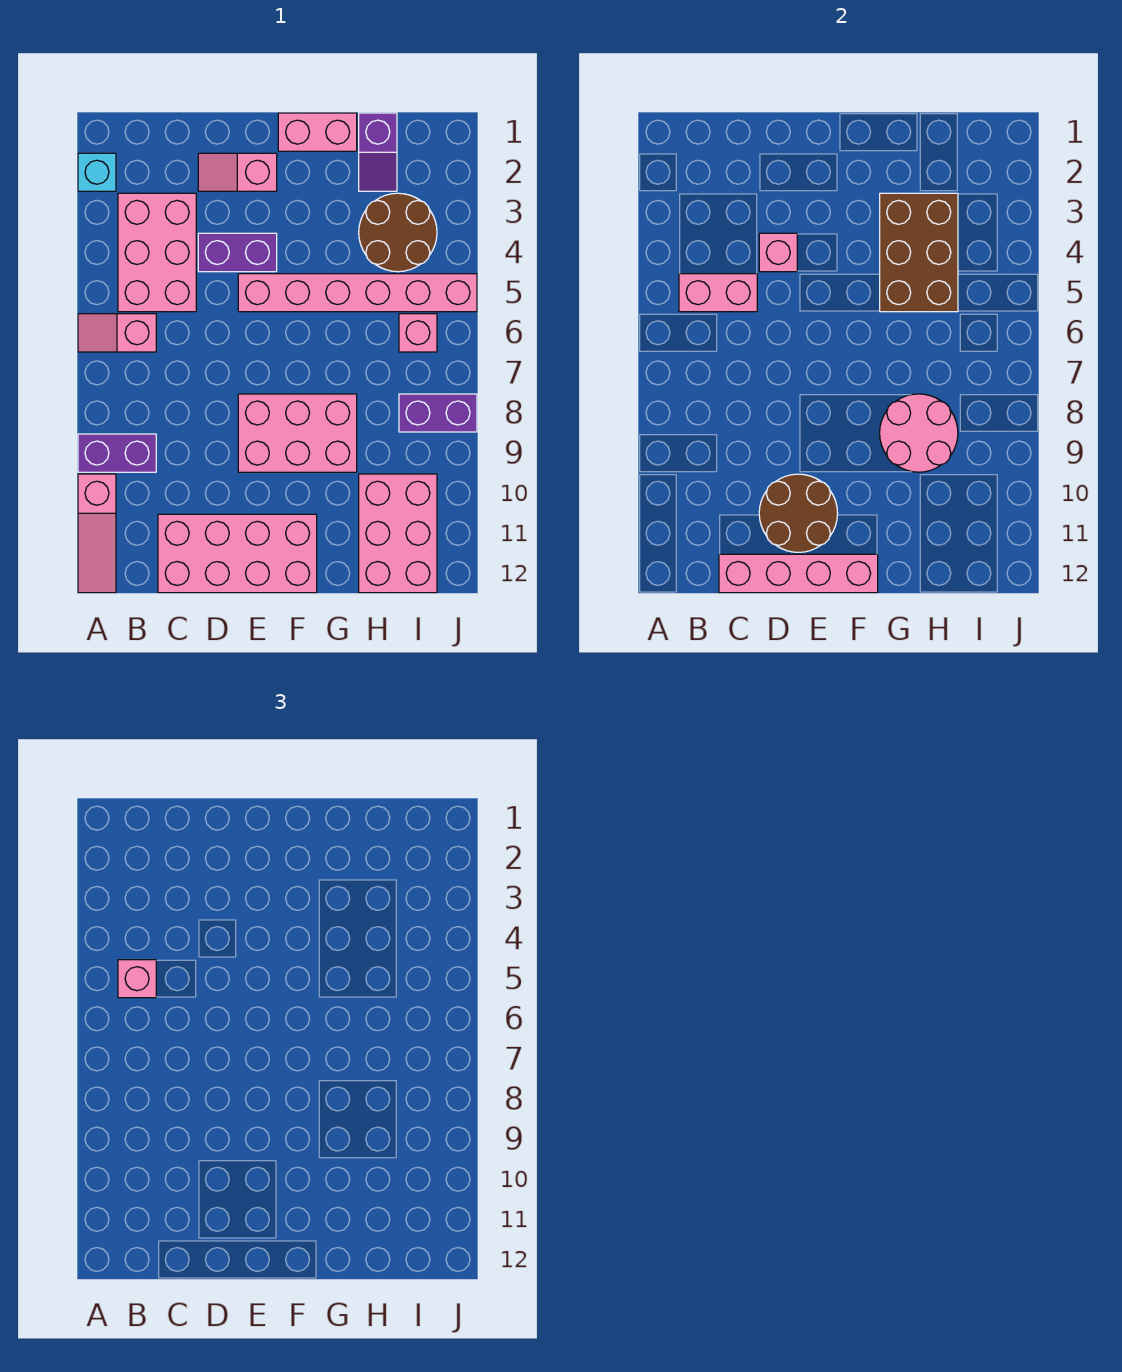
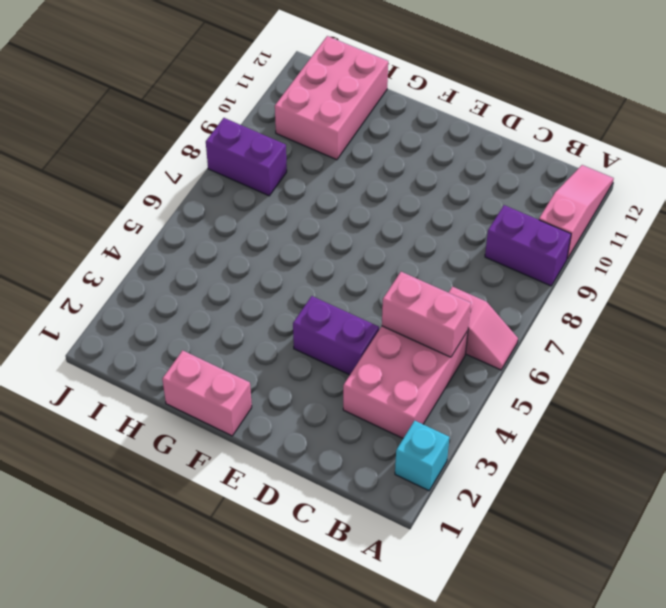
none -> pink 2x4 brick [158,514,317,593]
none -> pink 1x2 slope [198,153,277,191]
none -> pink 1x6 brick [238,274,477,312]

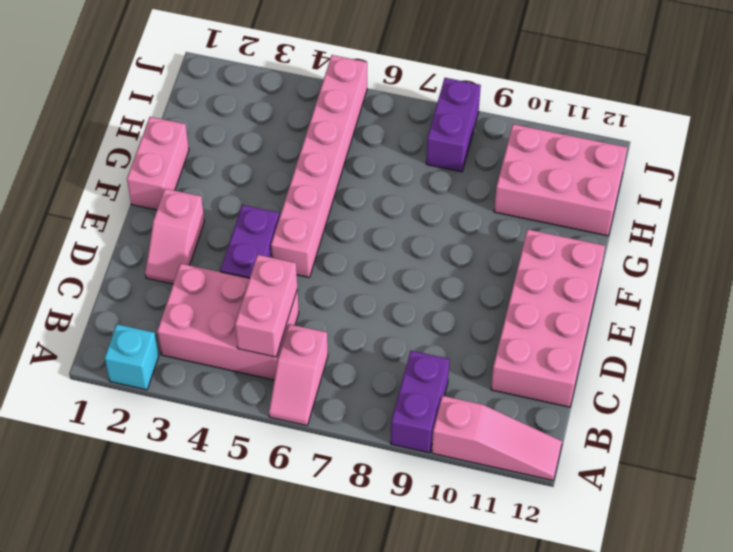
none -> pink 2x3 brick [238,394,357,472]
none -> purple 1x2 slope [359,113,397,191]
none -> brown 2x2 round brick [359,193,437,272]

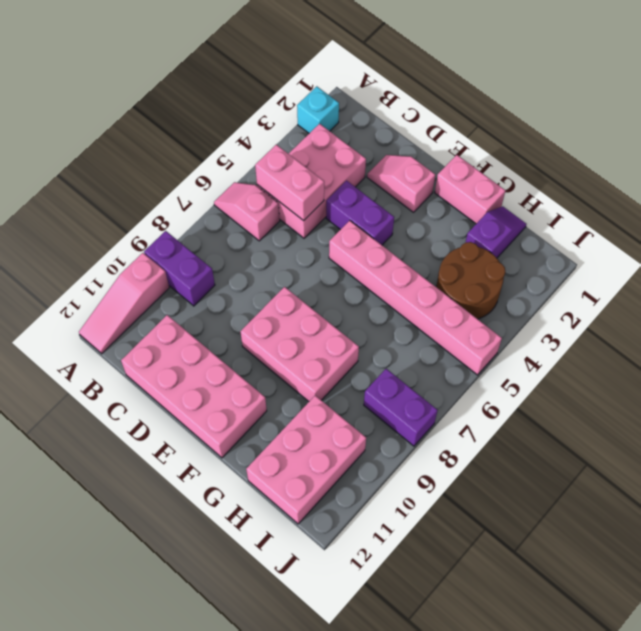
purple 1x2 slope [466,206,526,258] -> purple 1x2 slope turned to [359,113,397,191]
none -> pink 1x1 brick [399,314,437,352]
none -> pink 1x4 brick [719,554,878,593]
none -> pink 1x1 brick [759,233,797,272]

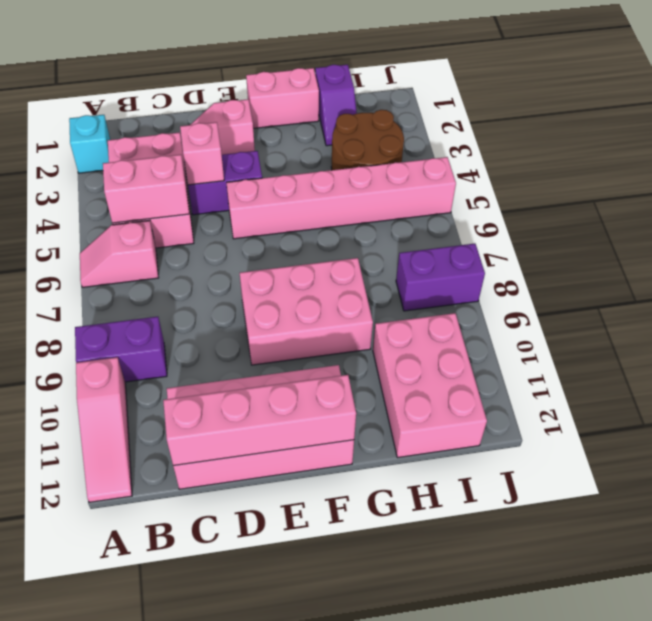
none -> pink 1x1 brick [399,314,437,352]
none -> brown 2x2 round brick [759,474,838,552]
none -> brown 2x3 brick [880,193,958,312]

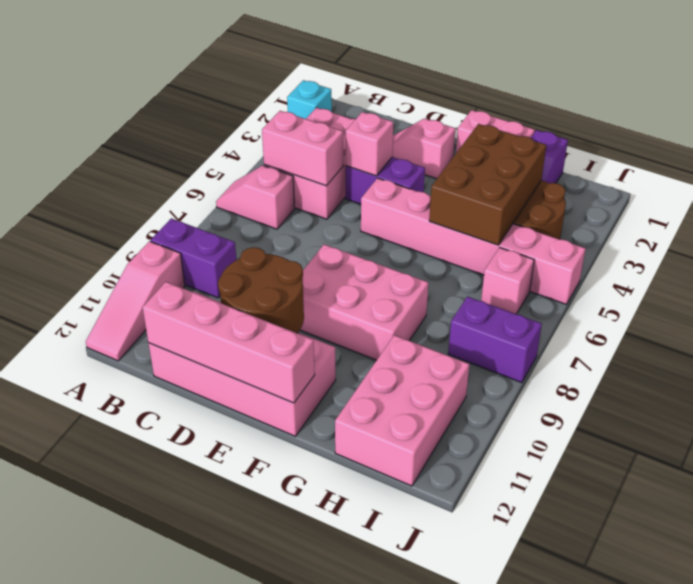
none -> pink 2x2 round brick [880,394,958,472]
none -> pink 1x1 brick [118,960,156,998]

